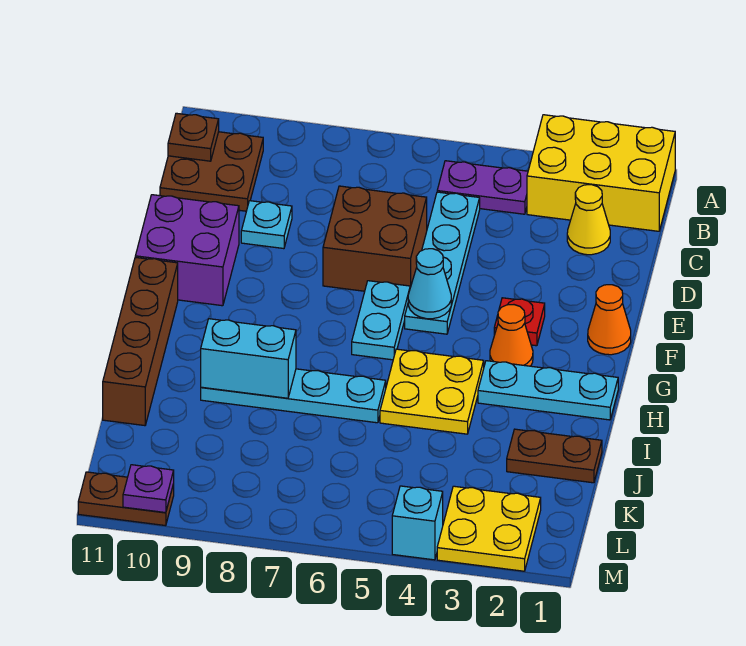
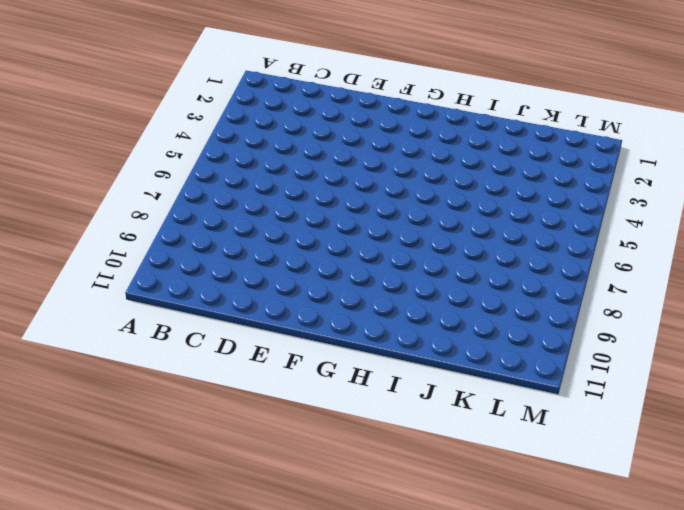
none -> yellow 2x3 brick [527,115,675,231]
none -> purple 1x2 plate [437,161,528,214]
none -> brown 2x2 plate [160,132,263,211]

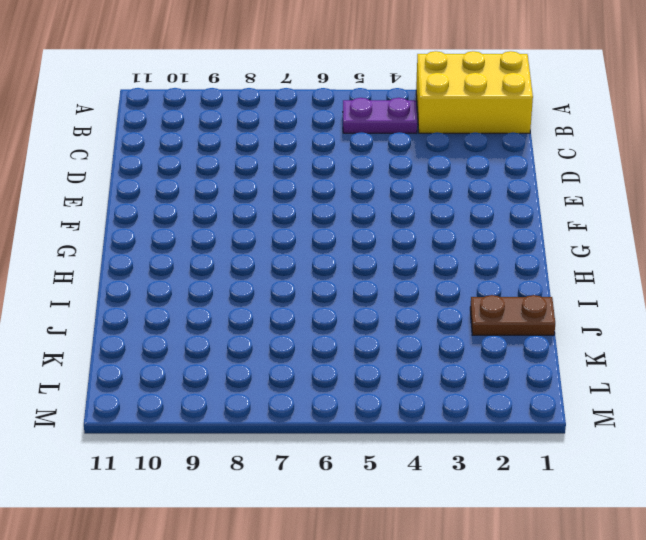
none -> brown 2x2 plate [160,132,263,211]
none -> yellow 1x1 cone [567,185,610,255]
none -> cyan 1x4 plate [405,192,480,334]

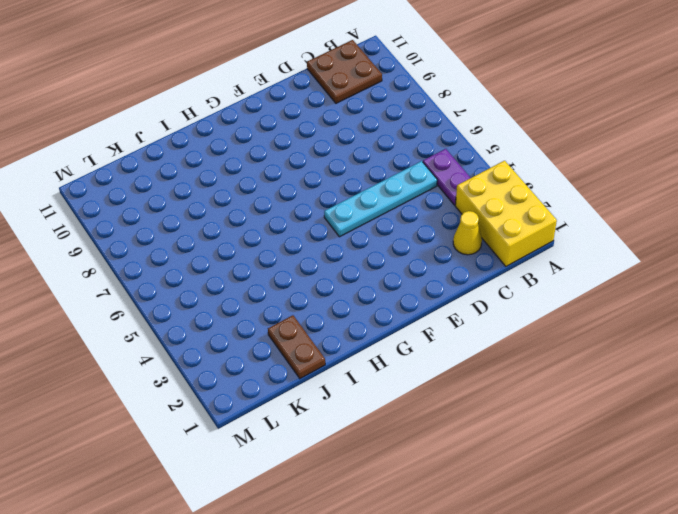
none -> brown 2x2 brick [323,186,427,291]
none -> cyan 1x1 plate [241,201,292,249]
none -> purple 2x2 brick [135,195,239,306]

